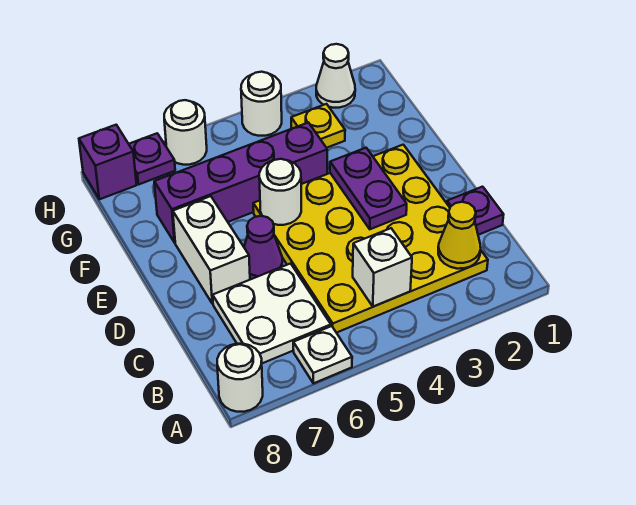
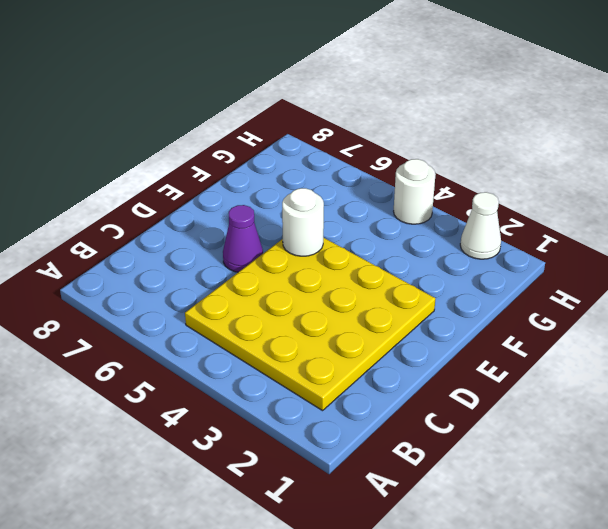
none -> white 1x1 plate [293,326,352,383]
none -> white 1x1 round brick [217,344,263,412]
none -> white 2x2 plate [213,264,331,363]

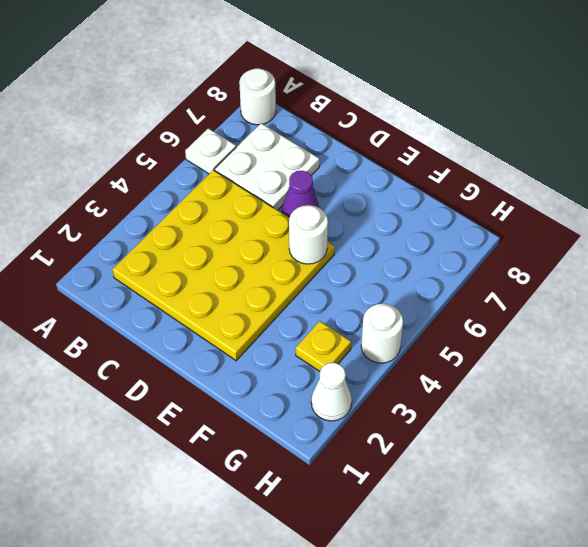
none -> purple 1x1 plate [447,187,504,235]
none -> white 1x2 brick [173,196,250,304]
none -> purple 1x4 brick [154,123,327,243]

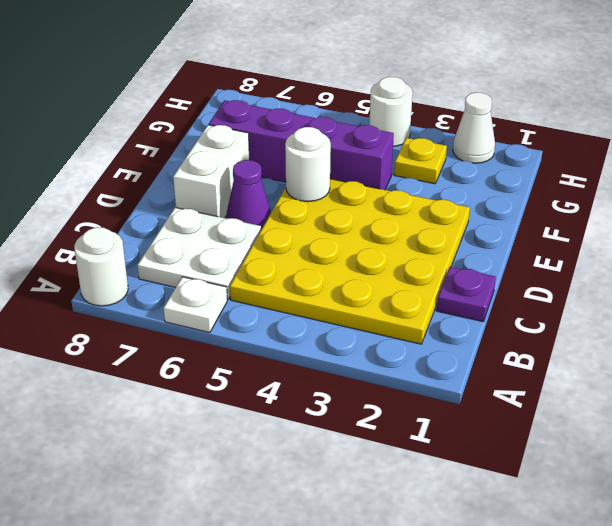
none -> white 1x1 round brick [164,100,207,165]
none -> purple 1x1 plate [129,133,175,185]
none -> purple 1x1 brick [79,125,137,199]

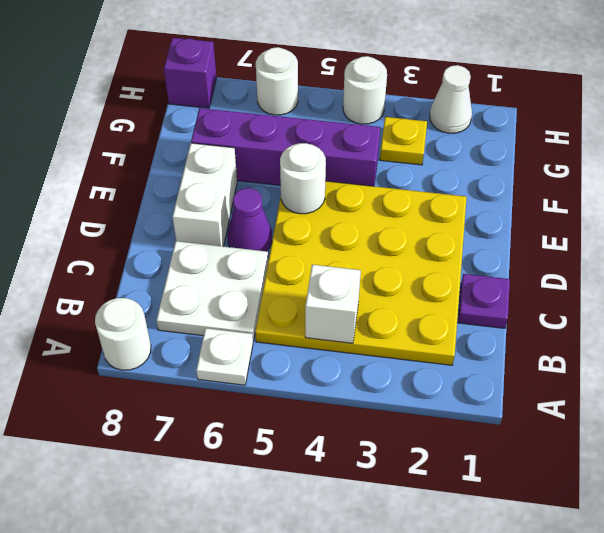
none -> purple 1x1 plate [129,133,175,185]
none -> yellow 1x1 cone [438,202,481,269]
none -> purple 1x2 plate [330,148,407,229]

